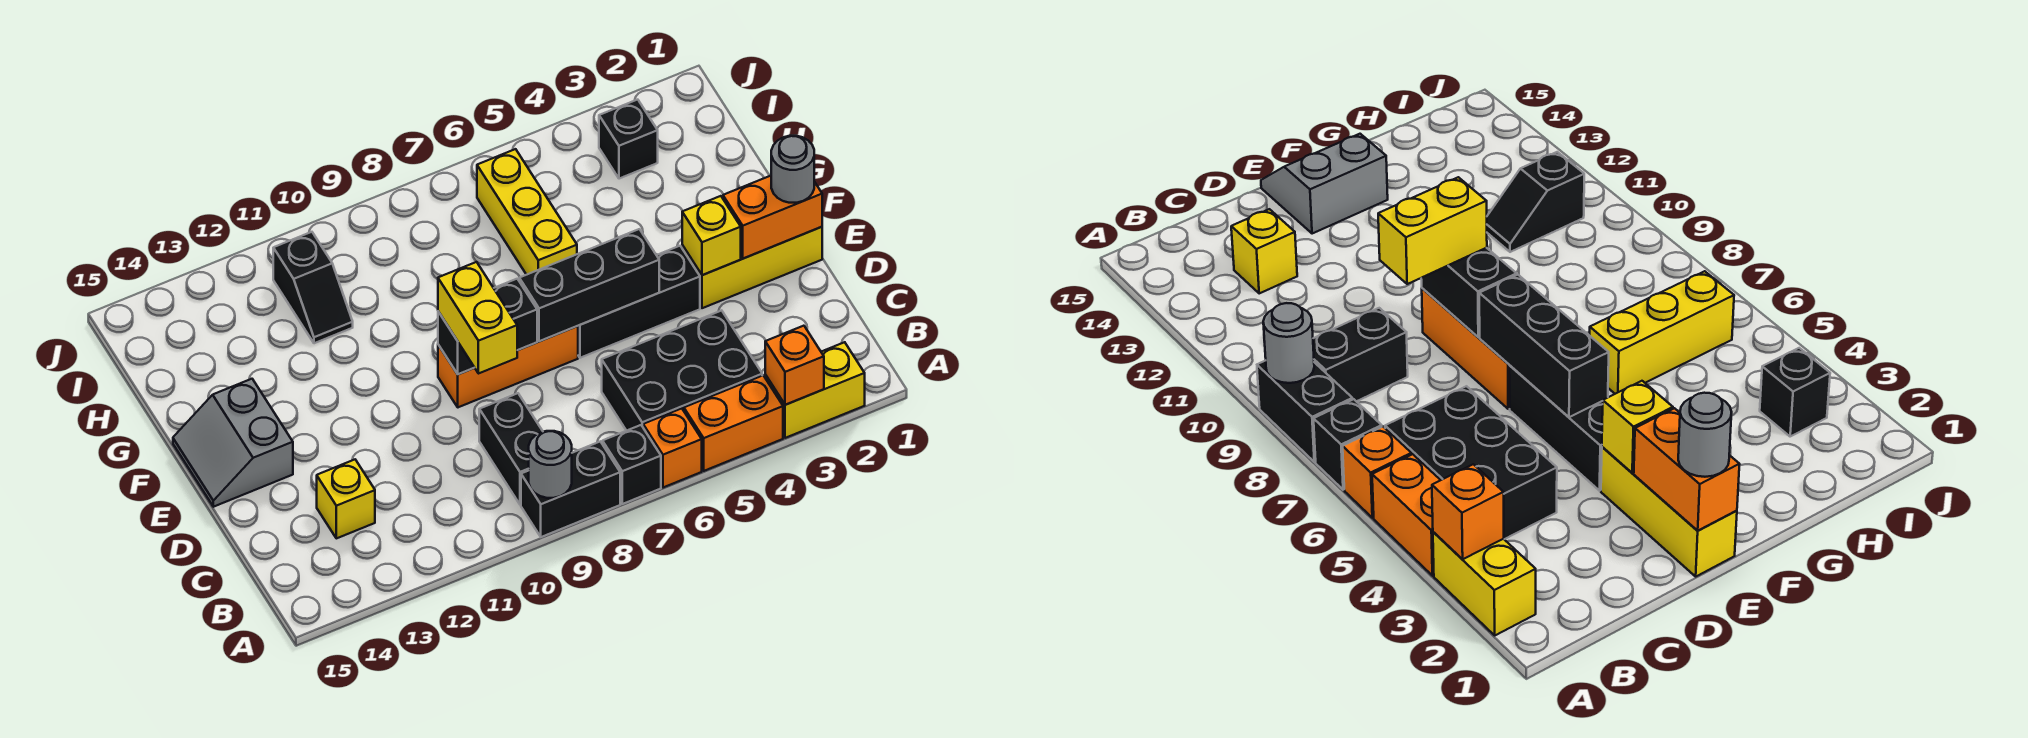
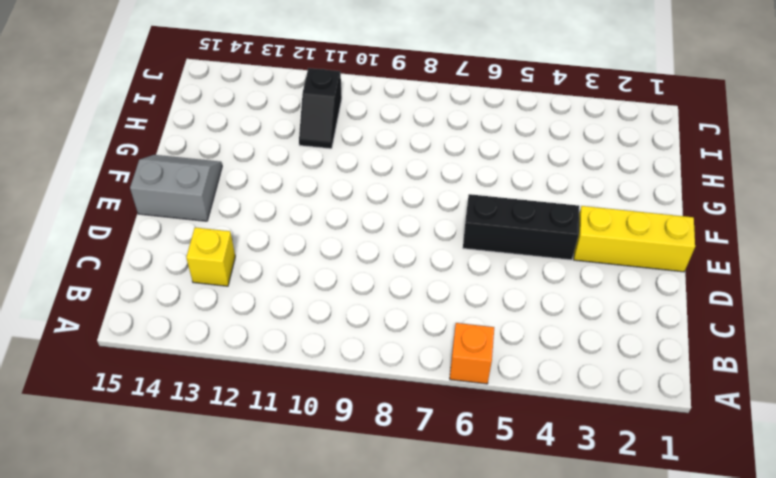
grey 2x2 slope [130,155,222,221] -> grey 2x2 slope turned to [173,379,293,507]
none -> yellow 1x2 brick [765,342,865,438]
none -> orange 1x2 brick [684,375,783,471]
none -> black 1x1 brick [602,425,661,504]

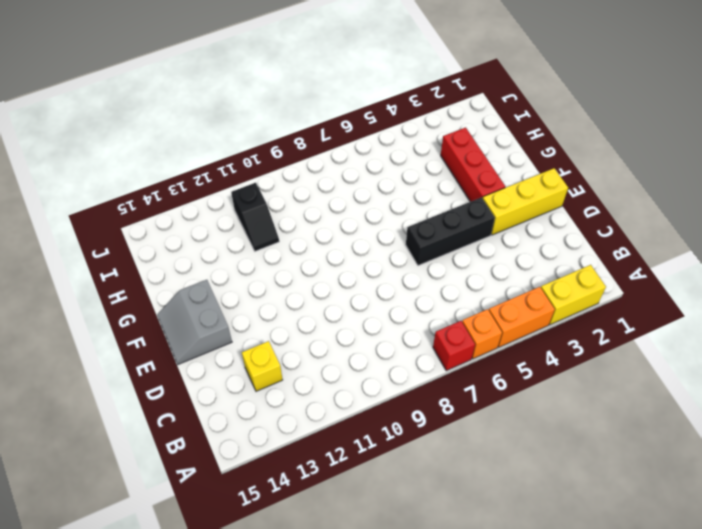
red 1x1 brick [433,321,475,371] -> black 1x1 brick [602,425,661,504]
red 1x3 brick [441,127,505,202] -> none
none -> black 1x2 brick [521,442,620,537]
none -> black 2x3 brick [602,310,762,431]
none -> black 1x2 brick [479,393,543,505]

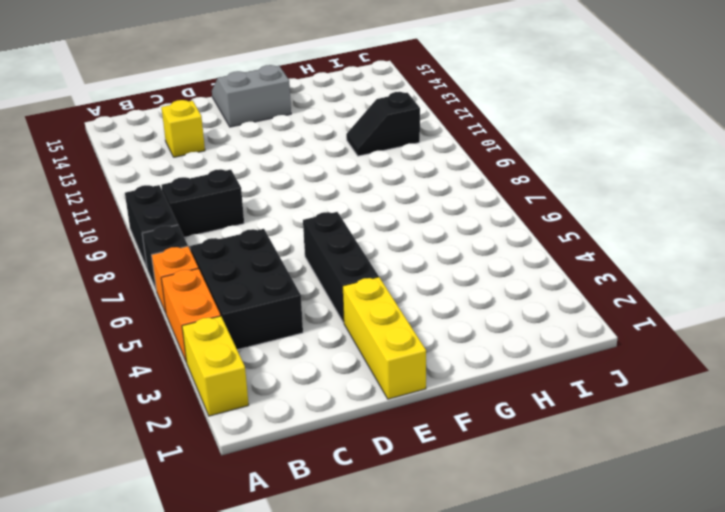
none -> orange 1x3 brick [438,326,578,407]
none -> yellow 1x3 brick [477,149,577,275]
none -> black 1x1 brick [599,100,658,179]

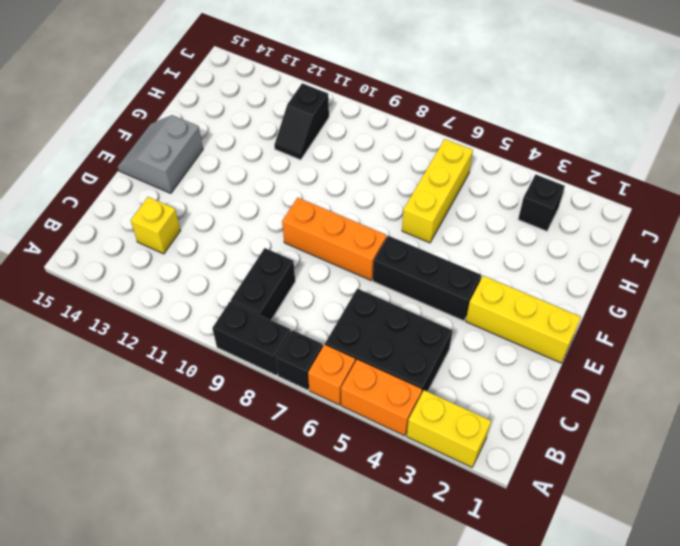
none -> orange 1x1 brick [765,326,824,405]
none -> grey 1x1 round brick [529,431,572,498]
none -> orange 1x2 brick [723,176,822,259]

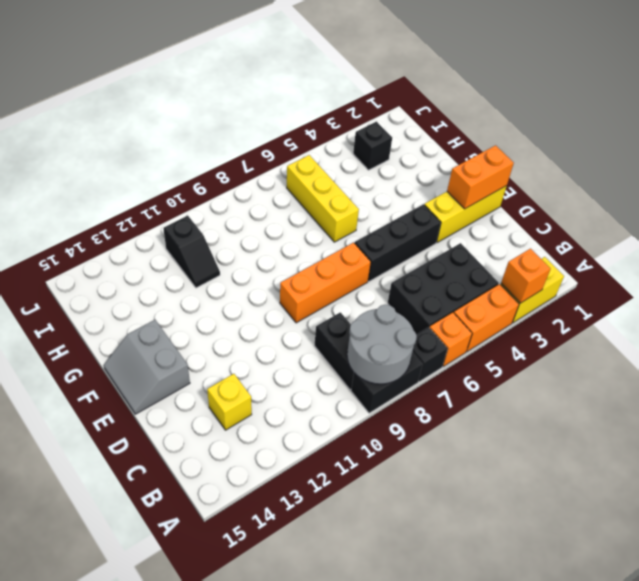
grey 2x2 round brick [347,305,417,384] -> grey 1x1 round brick [529,431,572,498]
none -> yellow 1x1 brick [682,196,741,275]
none -> black 1x3 brick [519,229,659,341]
none -> black 1x2 brick [438,279,537,374]

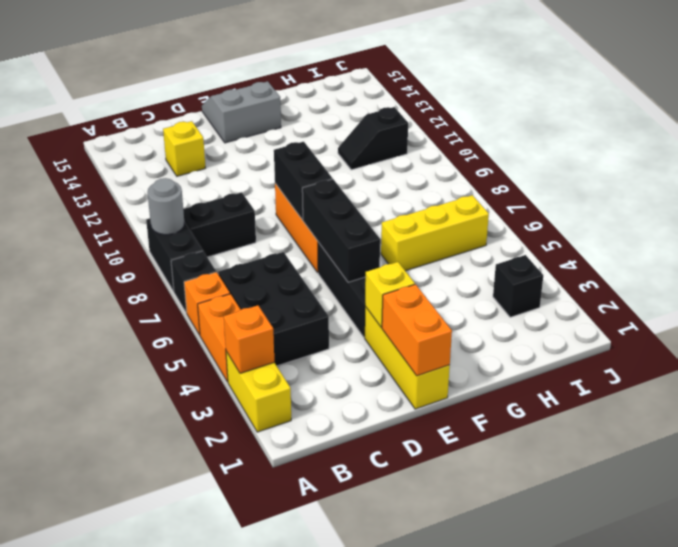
none -> yellow 1x2 brick [438,262,517,374]
none -> grey 1x1 round brick [771,136,814,203]

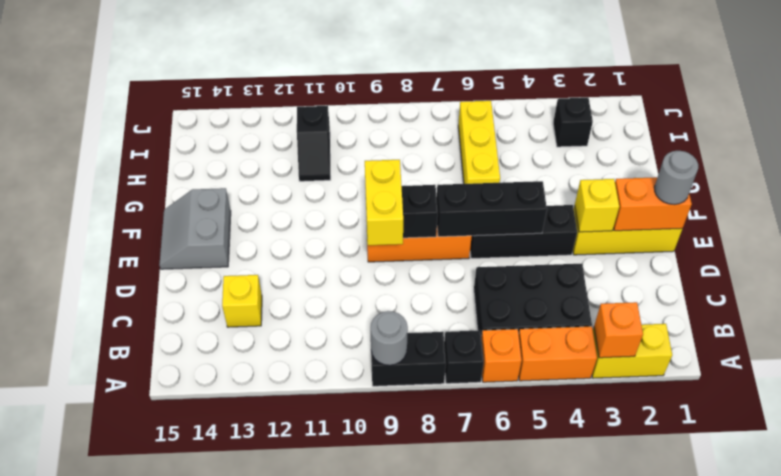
none -> black 1x2 brick [479,393,543,505]

